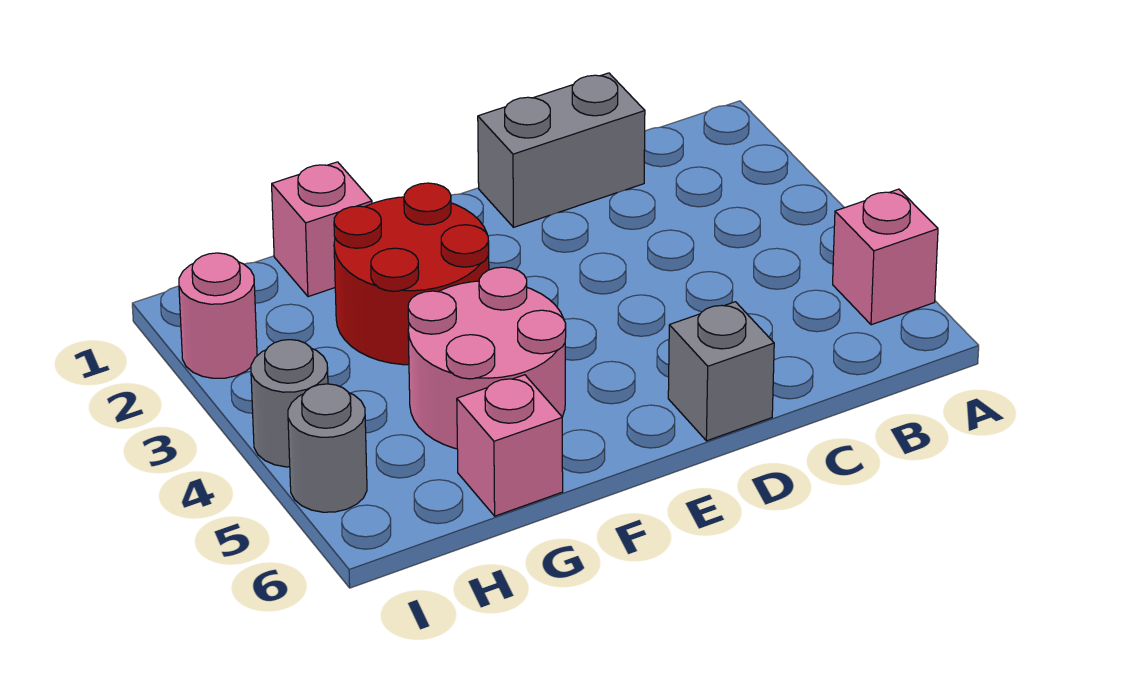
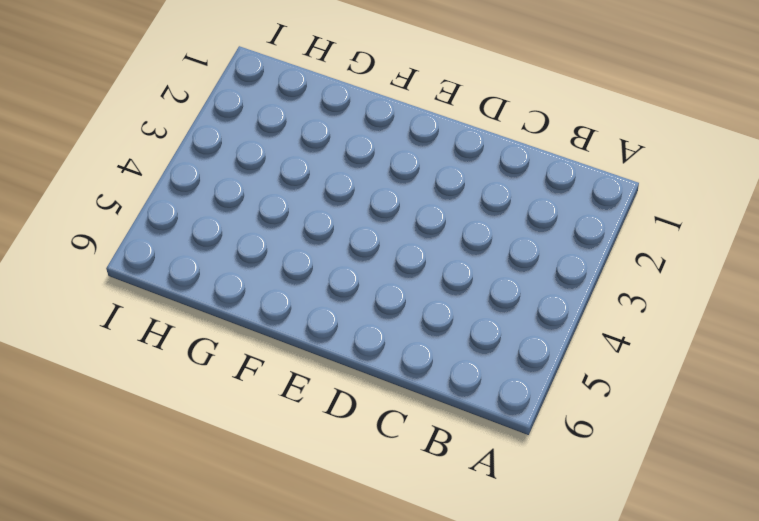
none -> pink 1x1 brick [833,189,938,325]
none -> grey 1x2 brick [478,73,645,227]

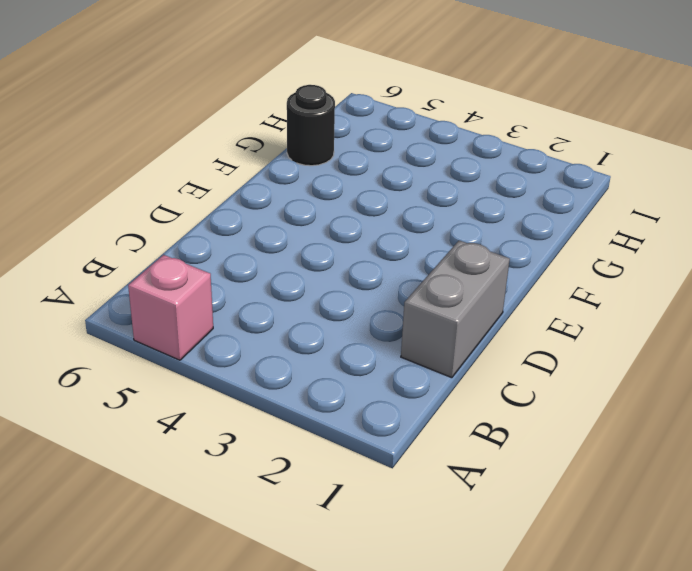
black 1x1 round brick [287,85,335,166] -> pink 1x1 brick [457,375,563,516]
none -> grey 1x1 brick [668,302,774,441]
none -> red 2x2 round brick [334,183,489,365]

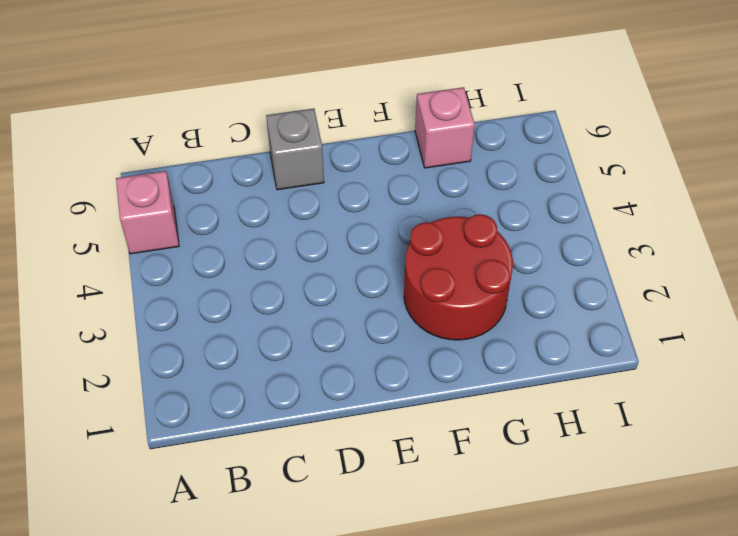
none -> grey 1x2 brick [478,73,645,227]
none -> pink 2x2 round brick [408,267,566,449]

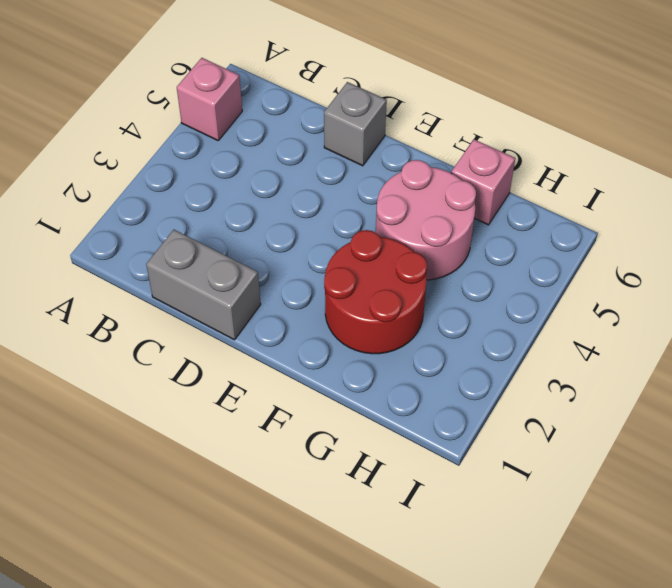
none -> pink 1x1 brick [272,162,372,297]
none -> pink 1x1 round brick [179,253,257,378]

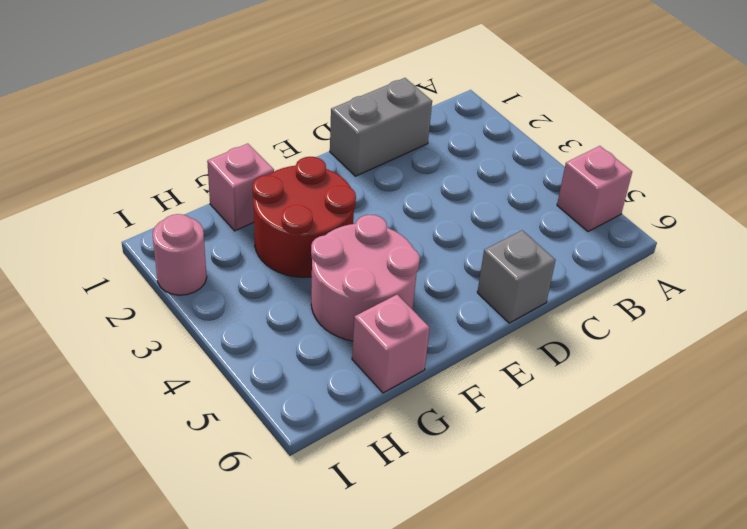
none -> grey 1x1 round brick [251,340,328,467]
none -> grey 1x1 round brick [288,384,367,512]

